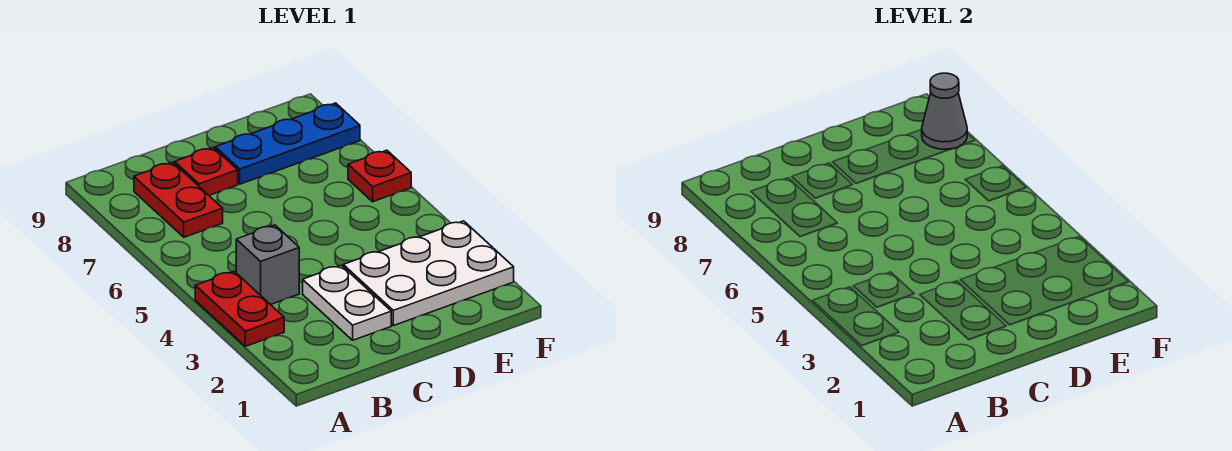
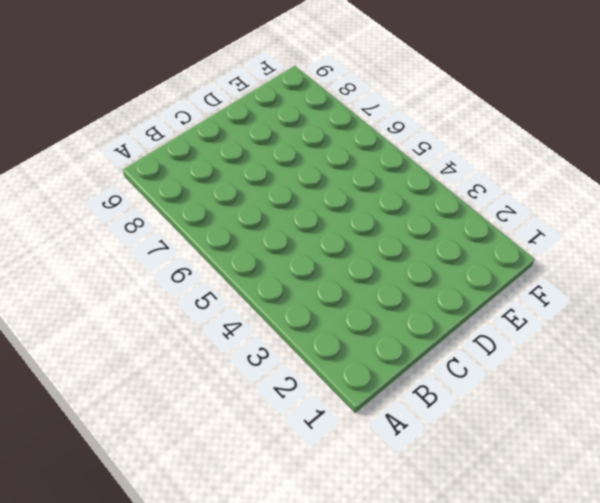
none -> red 1x2 plate [195,271,284,346]
none -> grey 1x1 brick [236,225,299,305]

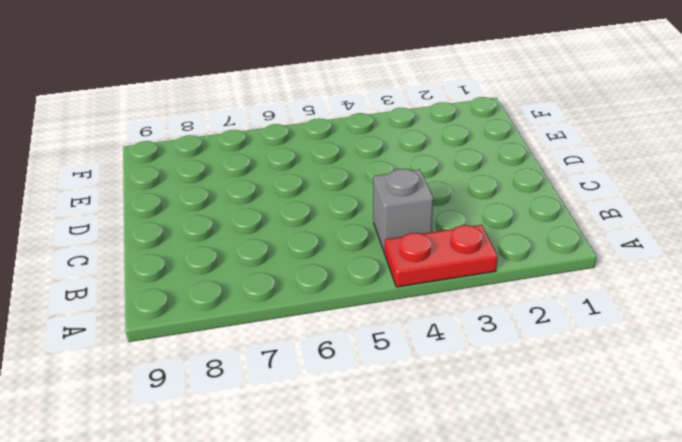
none -> red 1x2 plate [134,162,223,237]
none -> white 1x2 plate [303,265,391,340]

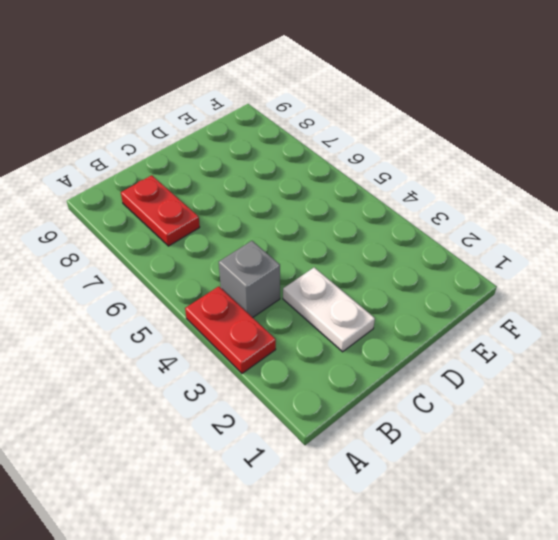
none -> red 1x1 plate [175,147,238,195]
none -> white 2x3 plate [343,221,514,326]

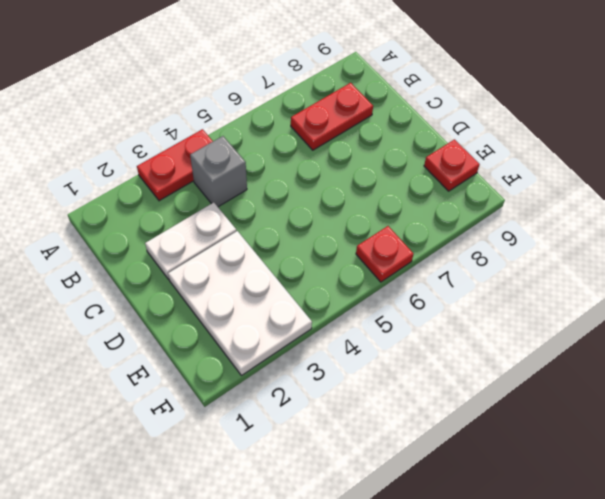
red 1x1 plate [424,140,480,191] -> red 1x1 plate moved to [175,147,238,195]
none -> blue 1x3 plate [215,103,360,184]
none -> grey 1x1 cone [922,73,967,149]

